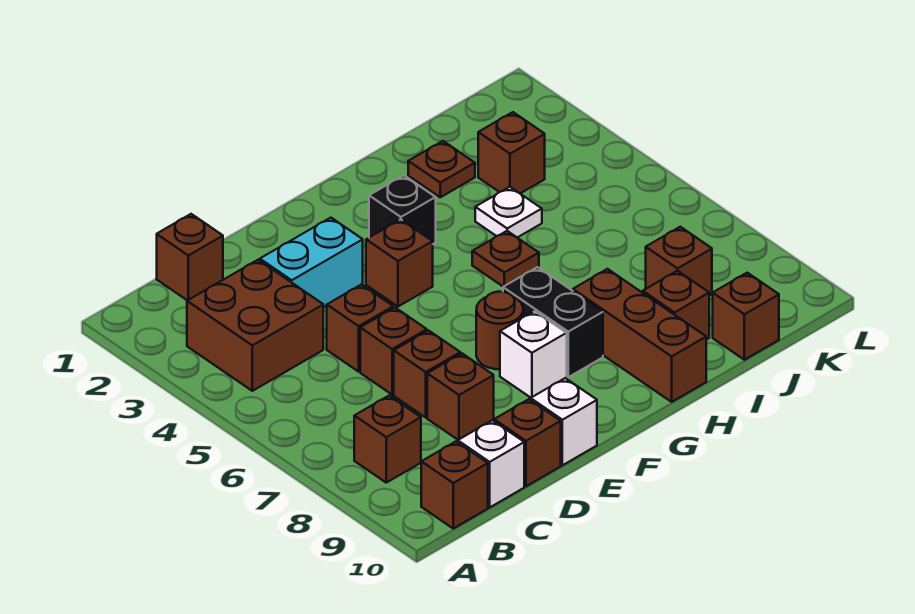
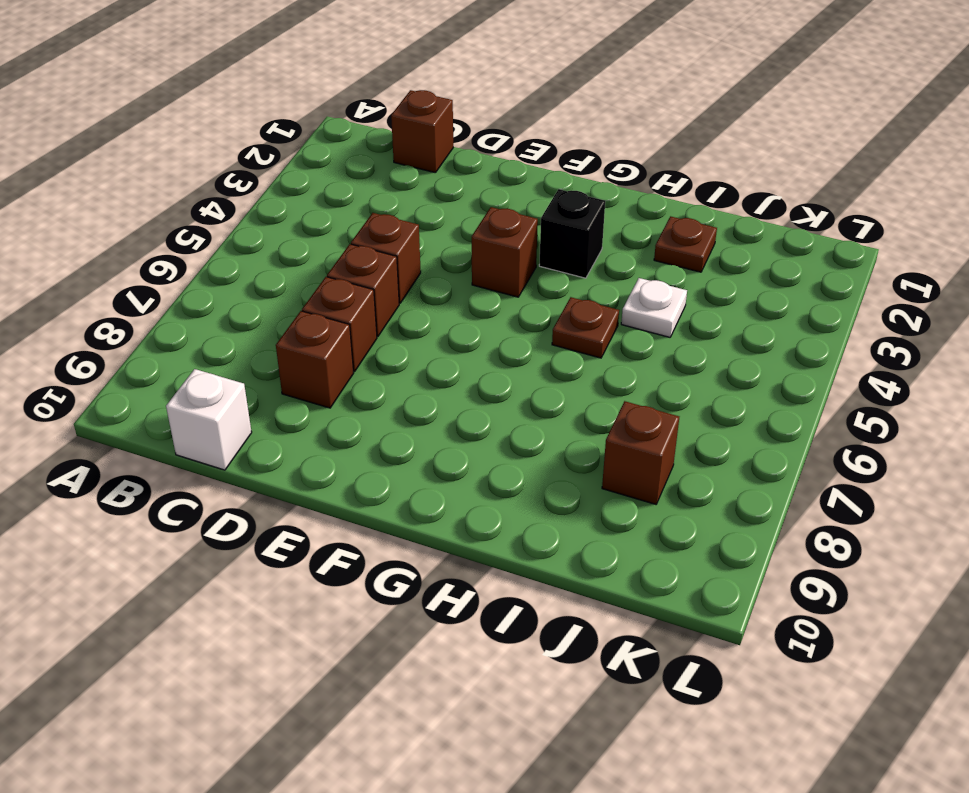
none -> brown 2x2 brick [187,260,323,391]
none -> brown 1x1 brick [354,396,421,483]
none -> brown 1x1 brick [421,442,488,528]

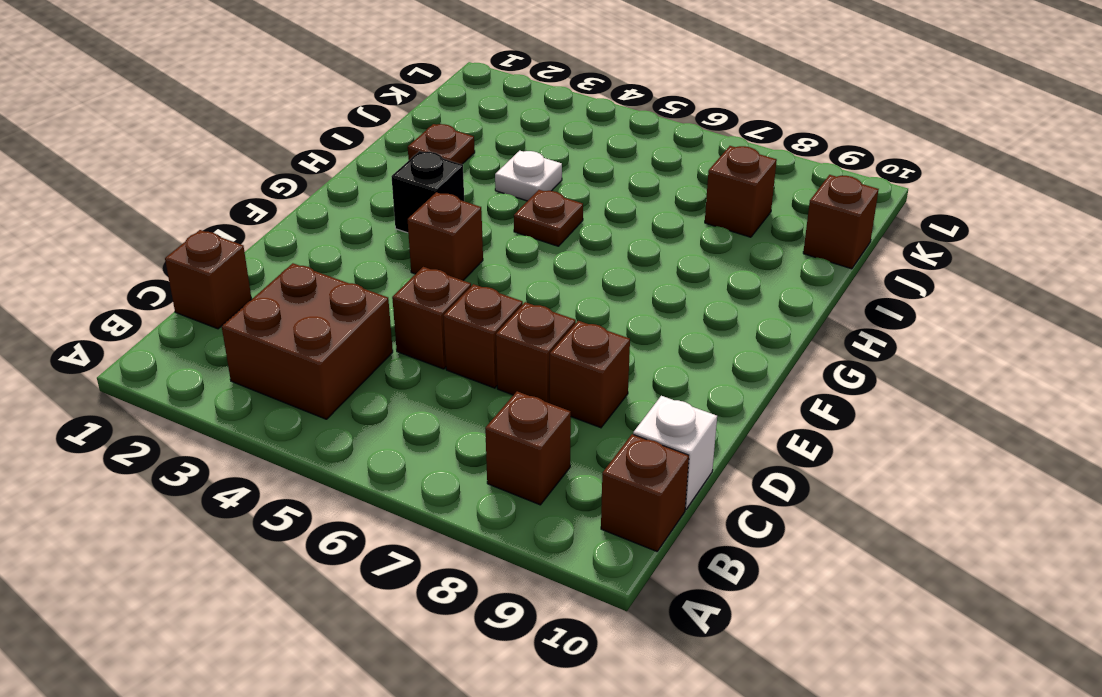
none -> cyan 1x2 brick [260,218,363,308]
none -> brown 1x1 brick [494,399,561,486]
none -> white 1x1 brick [531,378,597,465]

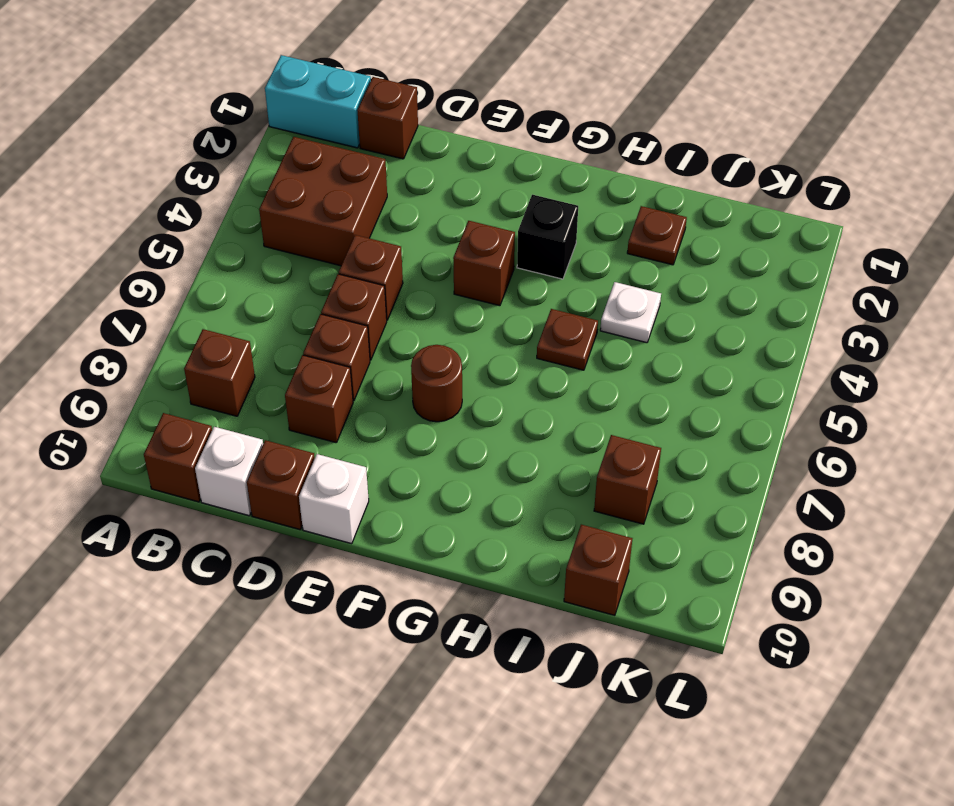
cyan 1x2 brick [265,55,371,148] -> cyan 1x2 brick moved to [260,218,363,308]
none -> white 1x1 brick [500,311,567,398]
none -> black 1x2 brick [503,267,603,377]
none -> brown 1x3 brick [573,269,706,402]

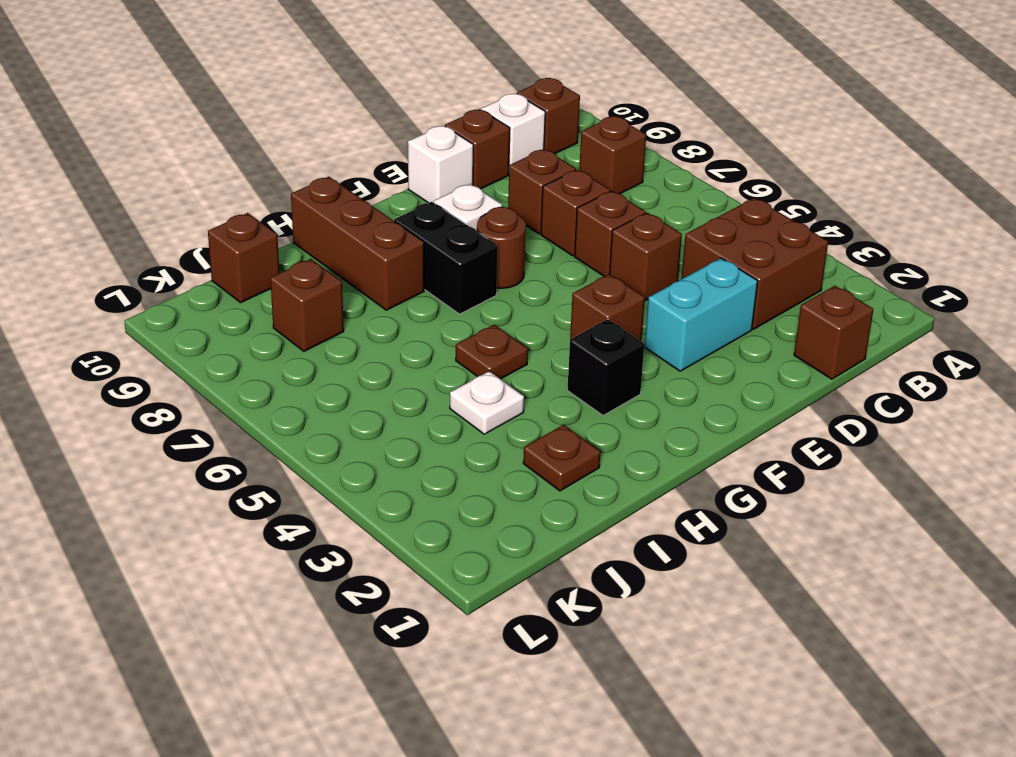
none -> brown 1x1 brick [643,271,709,340]
none -> brown 1x1 brick [478,112,545,193]

